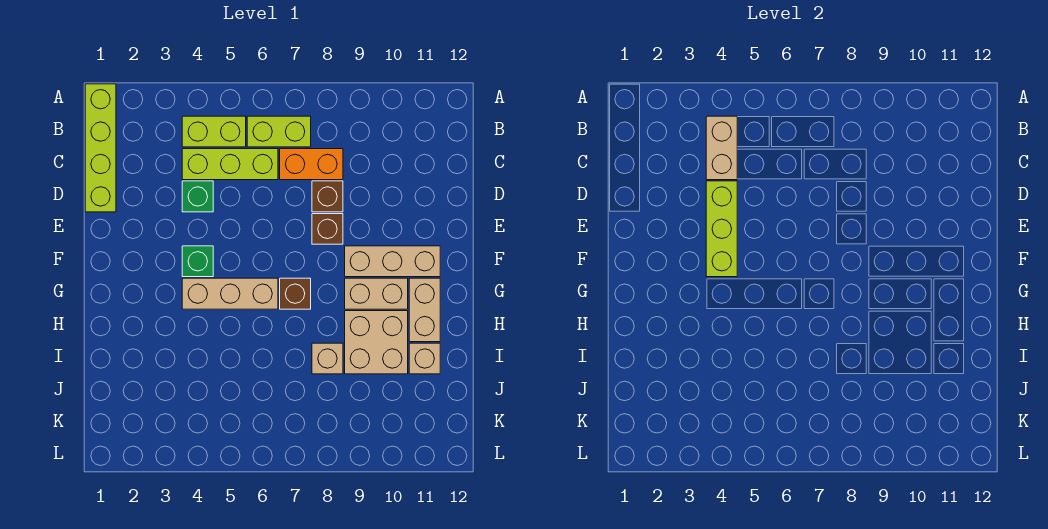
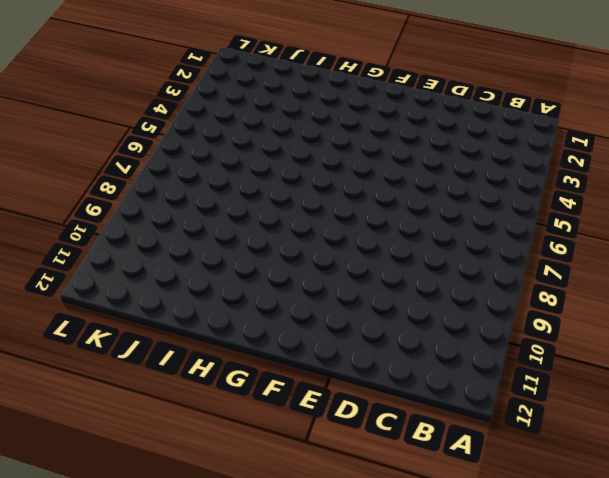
none -> lime 1x4 brick [85,84,116,212]
none -> lime 1x2 brick [182,116,246,147]
none -> lime 1x2 brick [247,116,311,147]

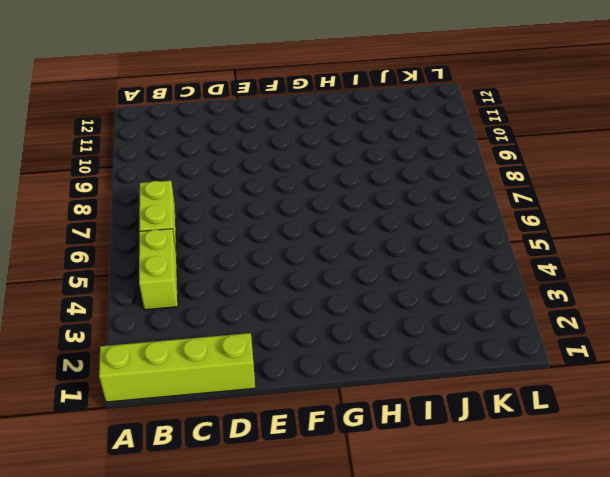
none -> lime 1x3 brick [182,149,278,180]
none -> orange 1x2 brick [280,149,343,180]
none -> green 1x1 brick [182,181,213,212]

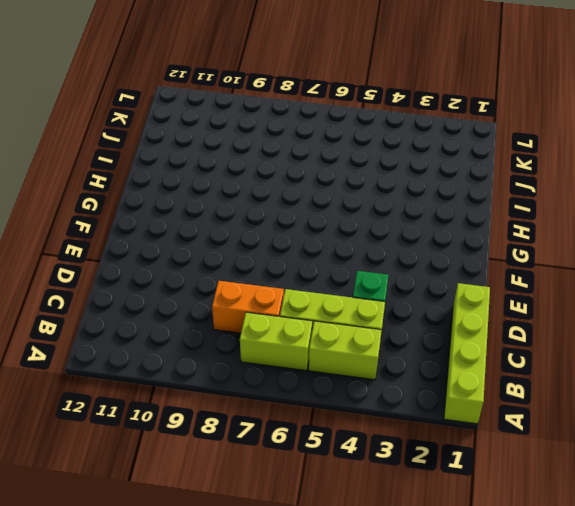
none -> brown 1x1 brick [312,181,343,212]
none -> brown 1x1 brick [312,214,343,244]
none -> green 1x1 brick [182,246,213,277]

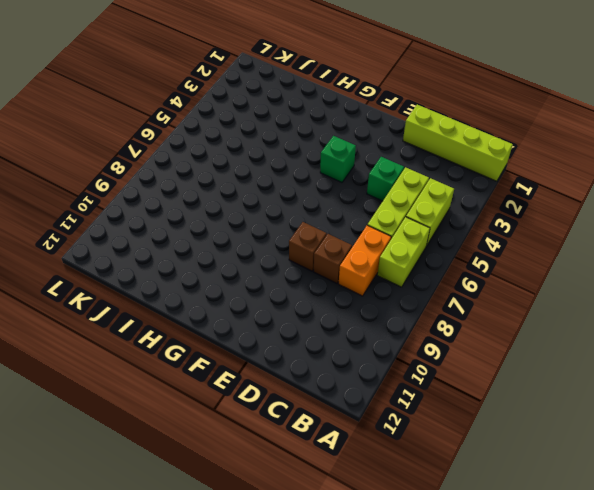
none -> tan 1x3 brick [345,246,440,277]
none -> tan 1x3 brick [182,278,278,309]
none -> brown 1x1 brick [280,278,311,309]

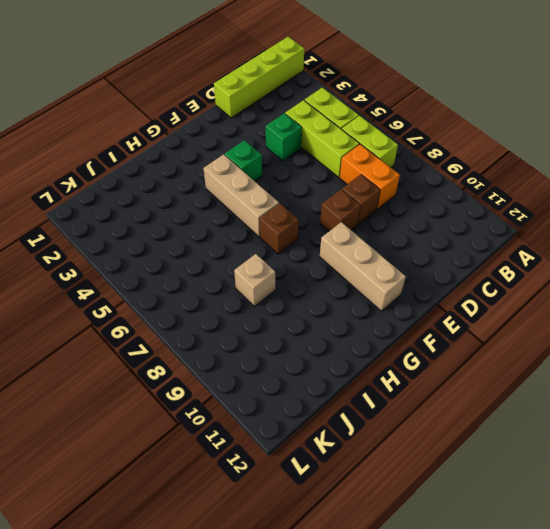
none -> tan 1x2 brick [345,278,408,309]
none -> tan 1x2 brick [409,278,440,342]
none -> tan 2x2 brick [345,311,408,374]

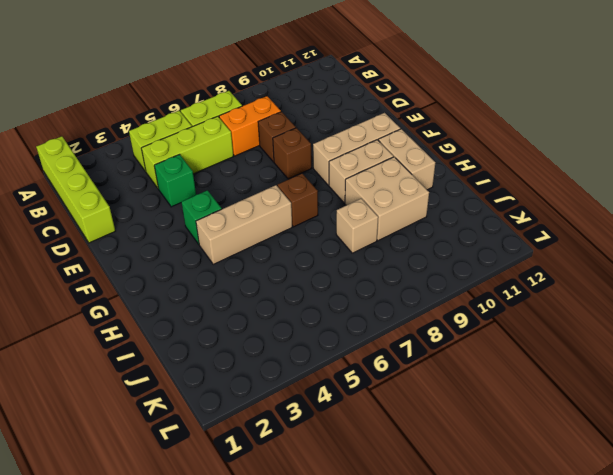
none -> tan 1x1 brick [409,343,440,374]
none -> tan 1x2 brick [706,116,737,180]
none -> lime 1x3 brick [706,181,737,277]

